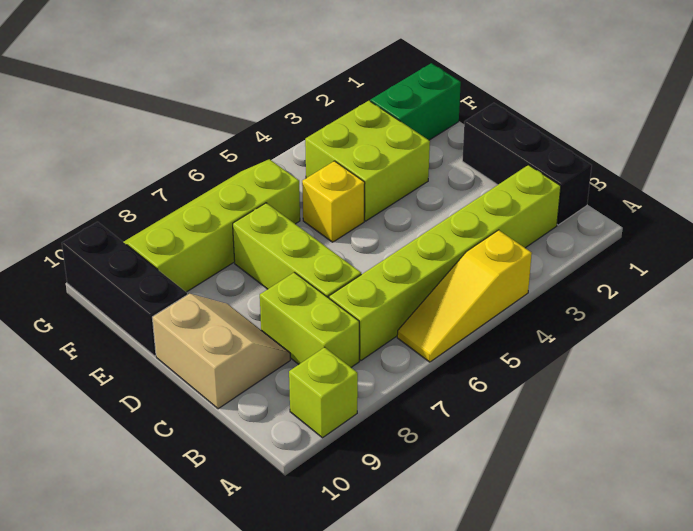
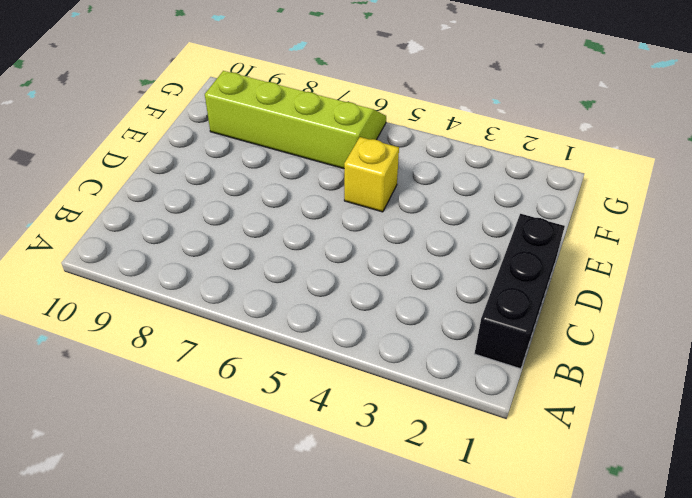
none -> yellow 1x3 slope [397,230,532,362]
none -> lime 1x1 brick [289,347,358,438]
none -> lime 1x6 brick [329,165,561,361]

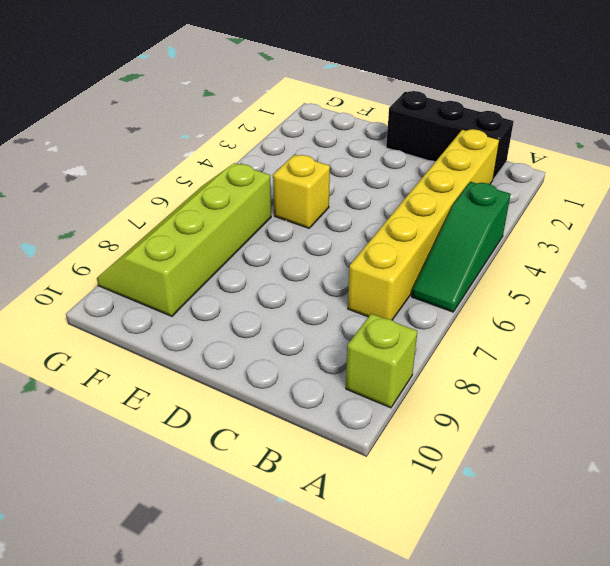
green 1x3 slope [412,182,511,312] -> yellow 1x3 slope [397,230,532,362]
yellow 1x6 brick [348,129,499,320] -> lime 1x6 brick [329,165,561,361]
none -> lime 1x2 brick [260,272,359,367]
none -> lime 1x3 brick [233,203,361,298]
none -> tan 2x2 slope [152,294,290,409]

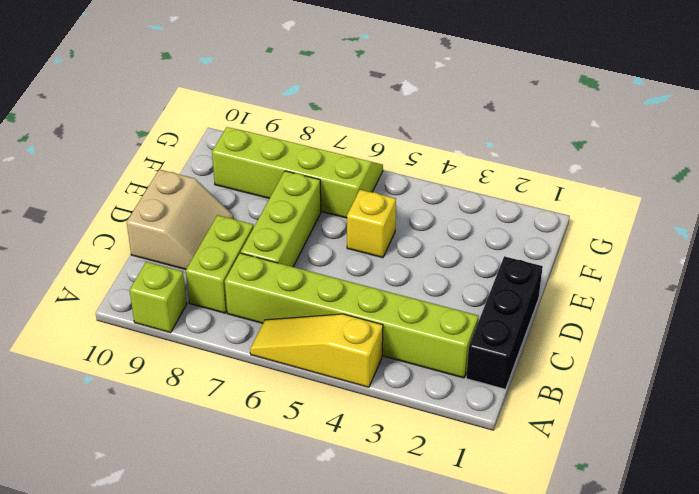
none -> lime 2x2 brick [305,101,430,221]
none -> black 1x3 brick [62,222,188,356]
none -> green 1x2 brick [370,63,461,140]

